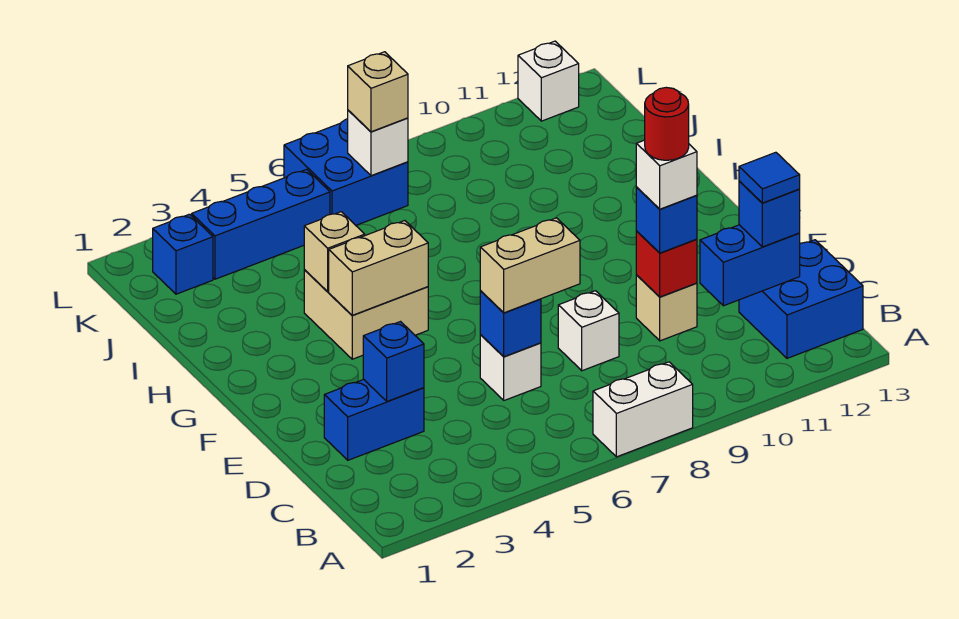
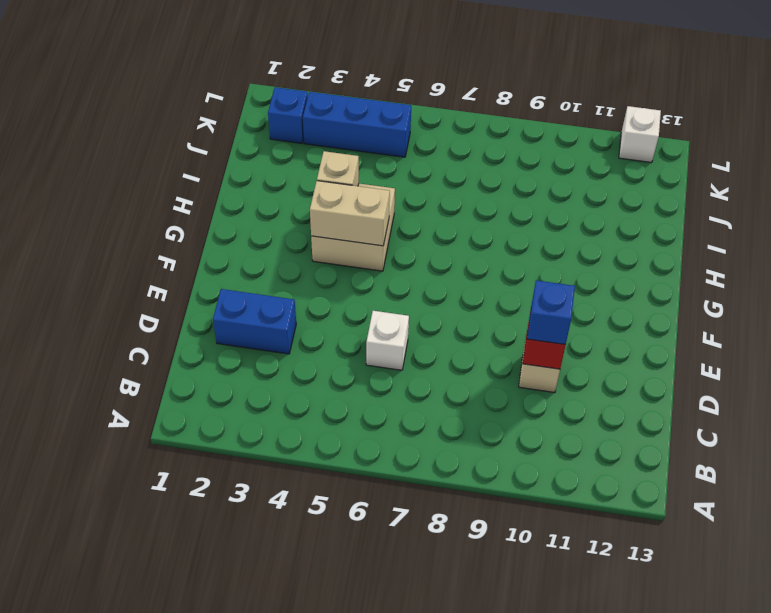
none -> white 1x2 brick [593,362,693,457]
none -> blue 2x2 brick [739,240,863,358]
none -> white 1x1 brick [558,291,619,371]

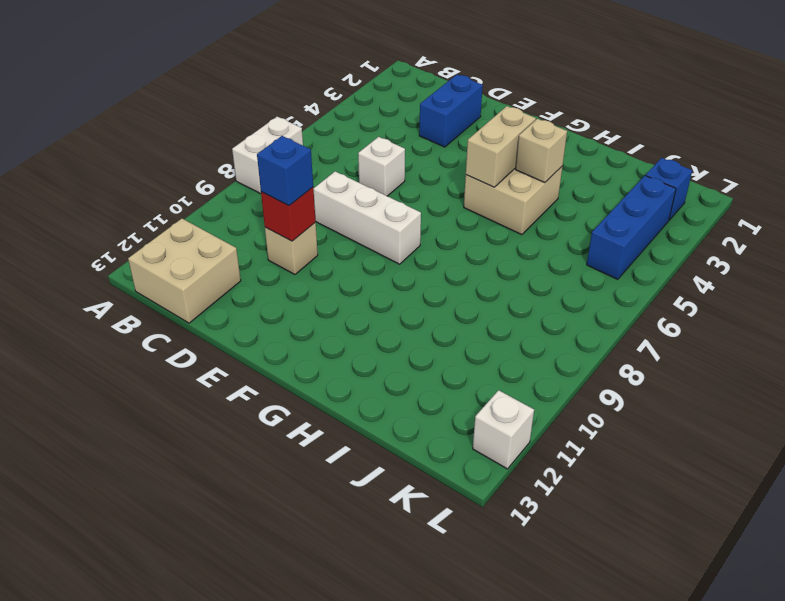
tan 2x2 brick [128,219,241,323] -> blue 2x2 brick [739,240,863,358]
white 1x3 brick [313,171,421,264] -> white 1x1 brick [558,291,619,371]
none -> blue 2x2 brick [284,119,408,225]
none -> blue 1x2 brick [700,225,800,306]
none -> blue 1x1 brick [363,322,424,401]

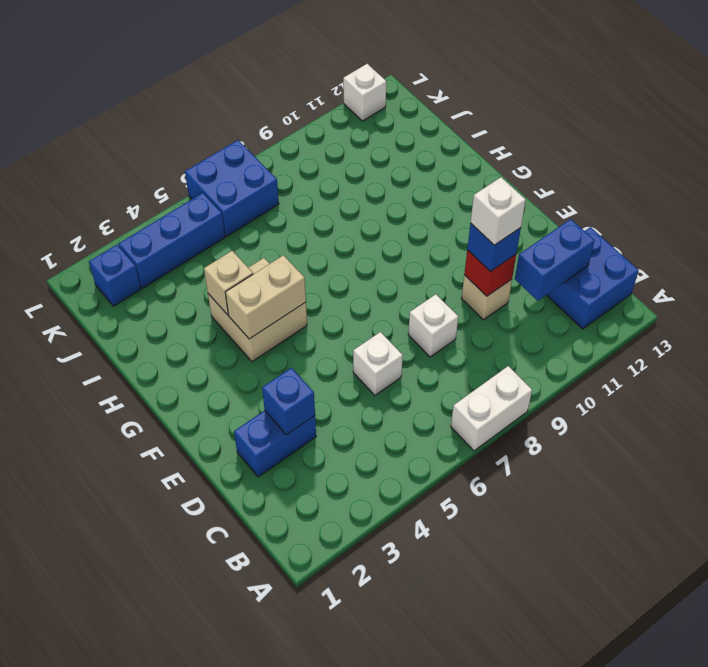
none -> blue 1x1 brick [480,291,541,357]
none -> white 1x1 brick [348,110,408,176]
none -> blue 1x1 brick [739,181,800,247]

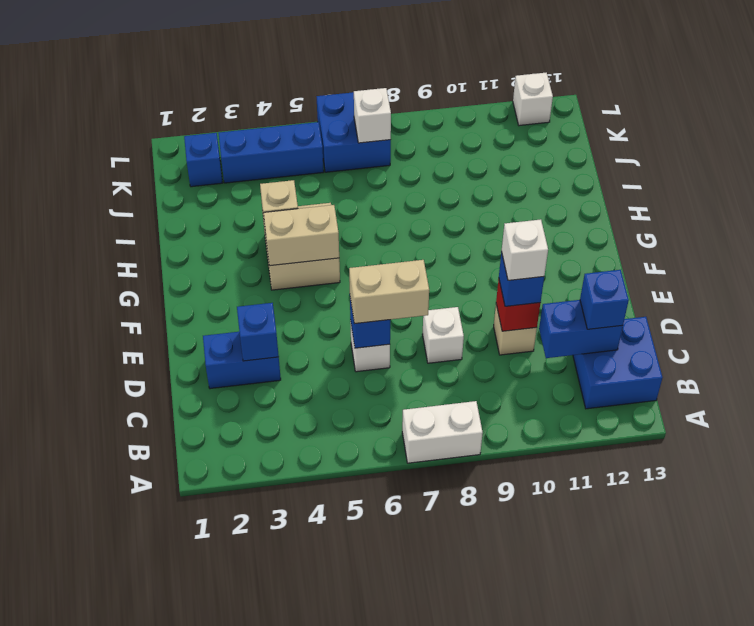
none -> tan 1x1 brick [348,52,408,132]
none -> blue 1x1 tile [739,152,800,203]
none -> red 1x1 round brick [645,87,689,160]

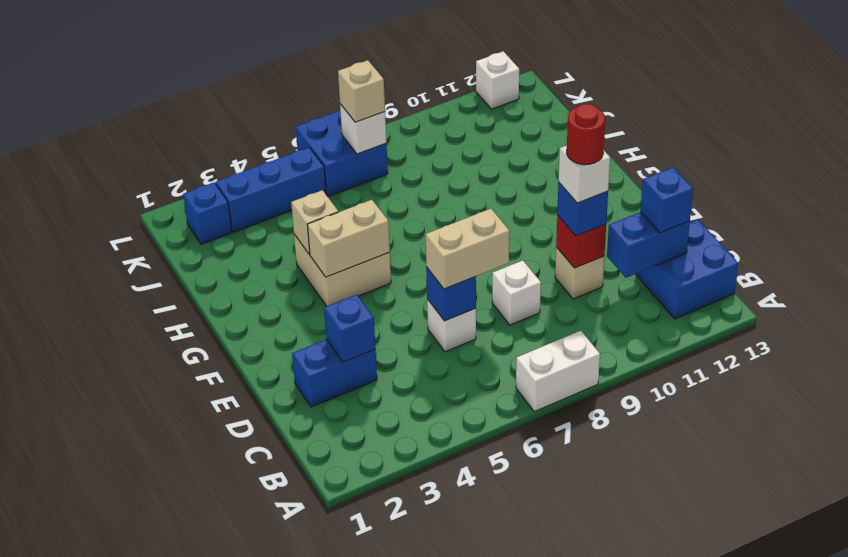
none -> blue 1x1 tile [739,152,800,203]

